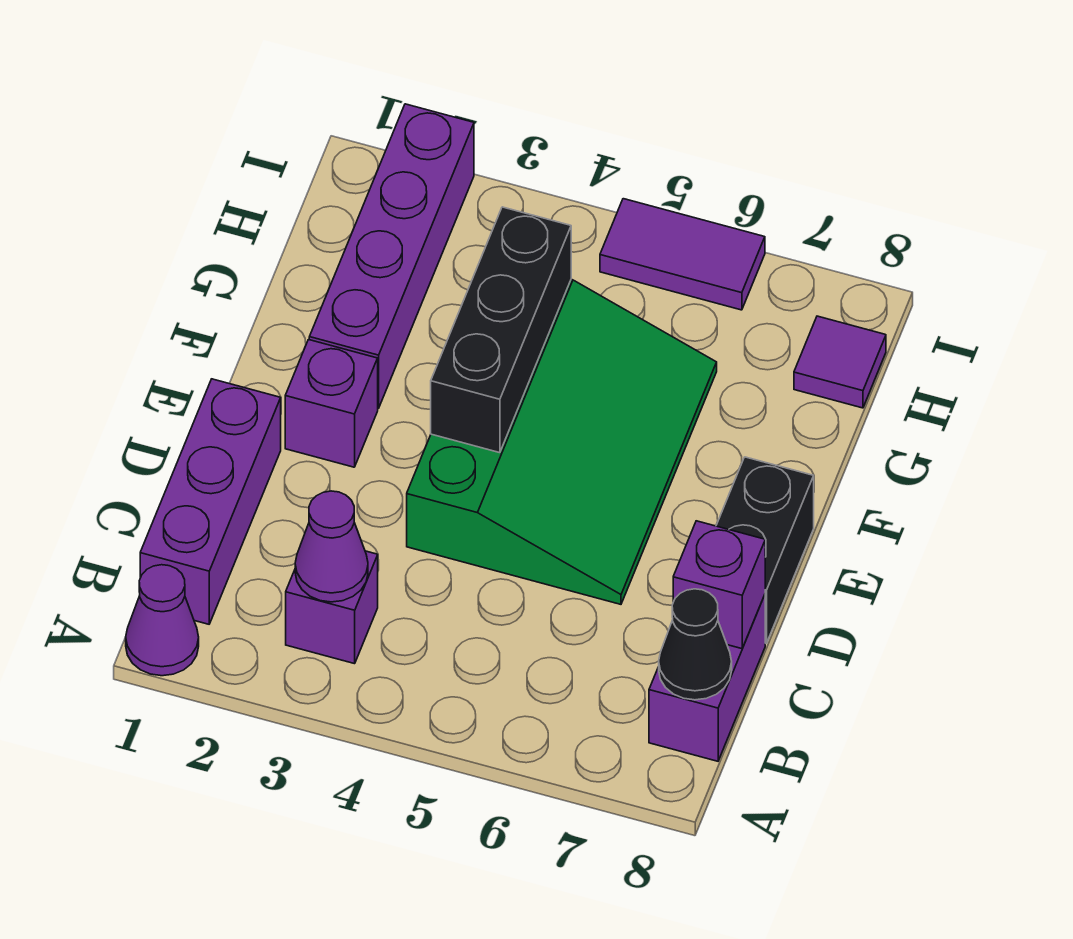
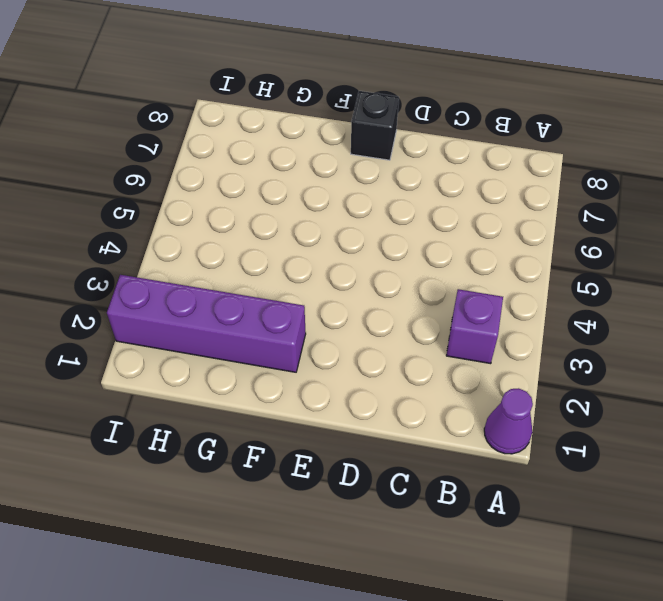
black 1x1 brick [351,91,399,160] -> black 1x2 brick [716,457,814,643]
none -> purple 1x3 brick [140,379,281,624]
none -> purple 1x2 brick [649,595,765,761]
none -> green 3x4 slope [407,279,717,604]

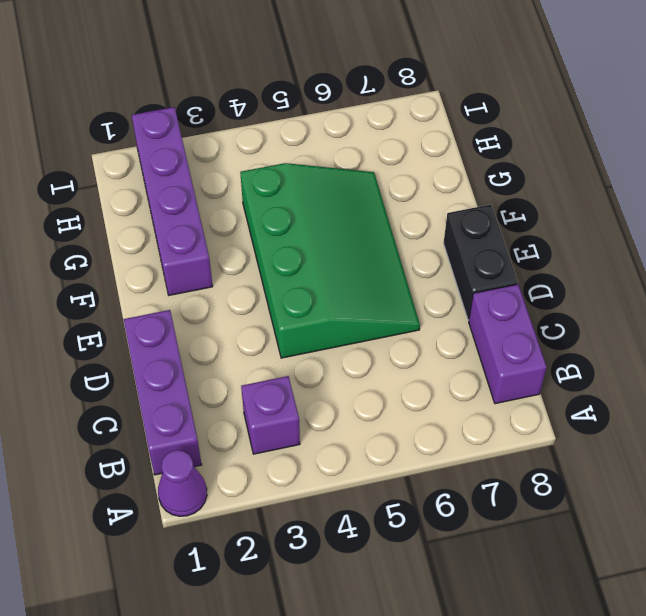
none -> purple 1x1 brick [285,340,378,467]
none -> purple 1x1 tile [794,316,886,408]
none -> purple 1x2 tile [600,199,765,310]

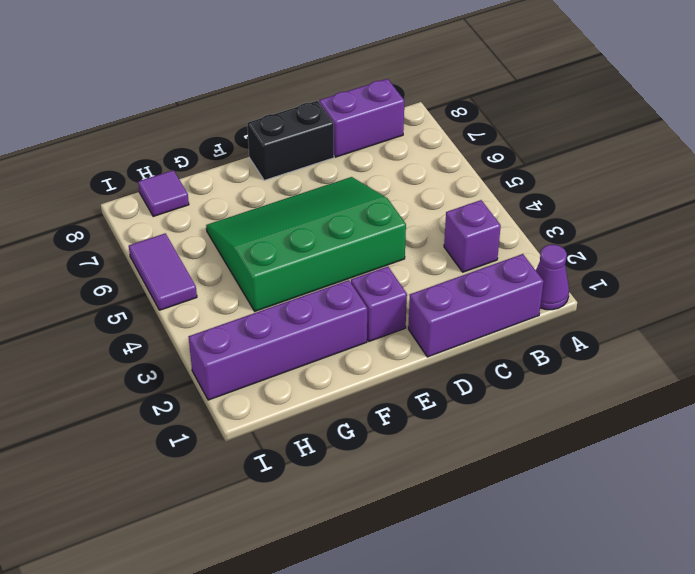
none -> purple 1x1 cone [295,491,368,602]
none -> black 1x1 cone [659,589,732,700]
none -> purple 1x1 brick [673,521,765,649]

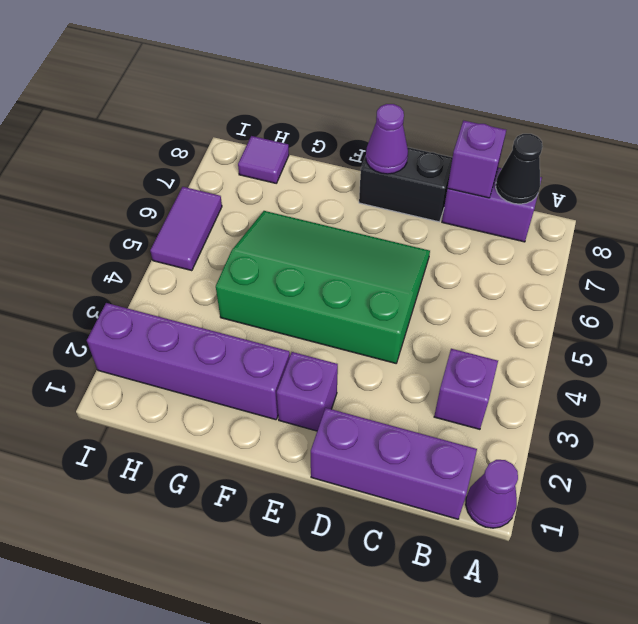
purple 1x1 cone [366,104,408,174] -> purple 1x1 cone moved to [295,491,368,602]
none -> black 1x3 brick [431,207,571,453]

